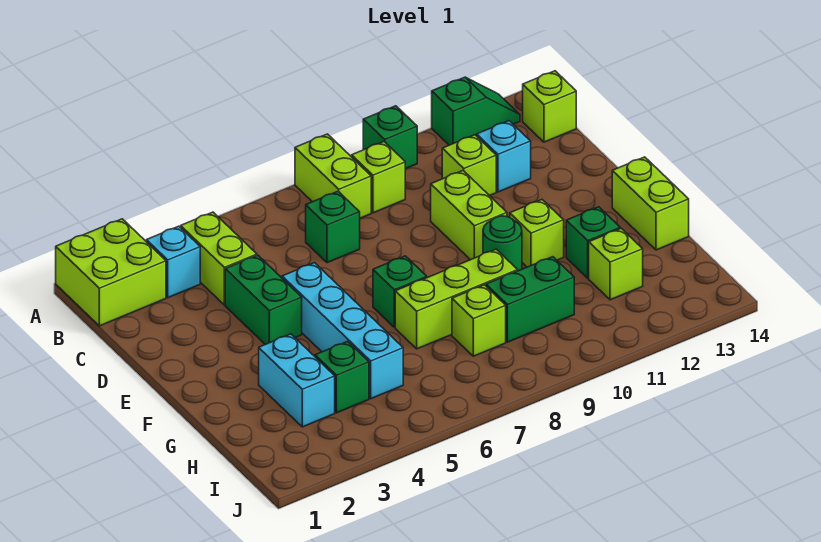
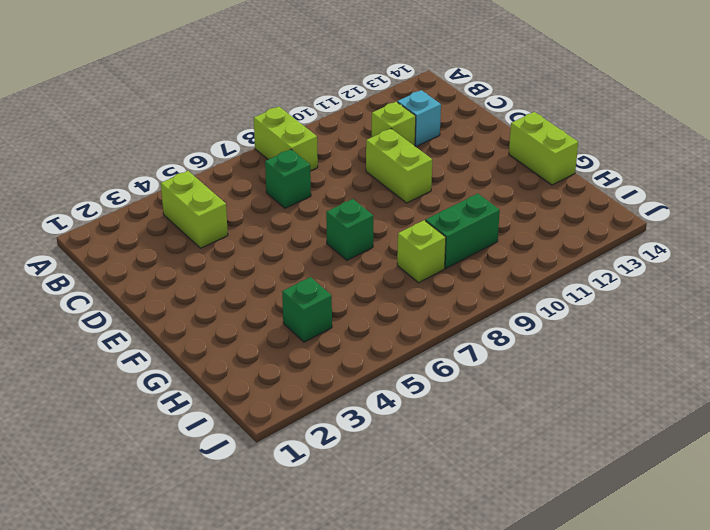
none -> lime 2x2 brick [56,219,166,326]
none -> green 1x1 brick [363,106,417,169]
none -> green 1x2 slope [432,77,520,145]

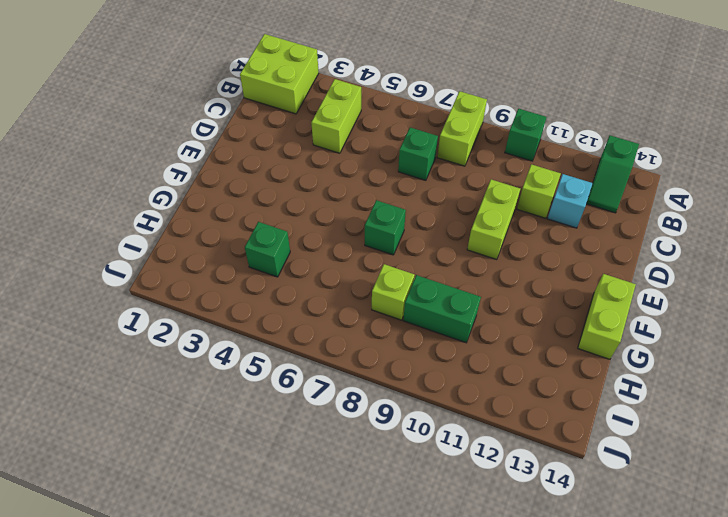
green 1x2 slope [586,135,639,213] -> green 1x2 slope turned to [432,77,520,145]
none -> cyan 1x1 brick [146,226,200,298]
none -> lime 1x1 brick [352,142,405,213]
none -> lime 1x1 brick [522,71,576,142]

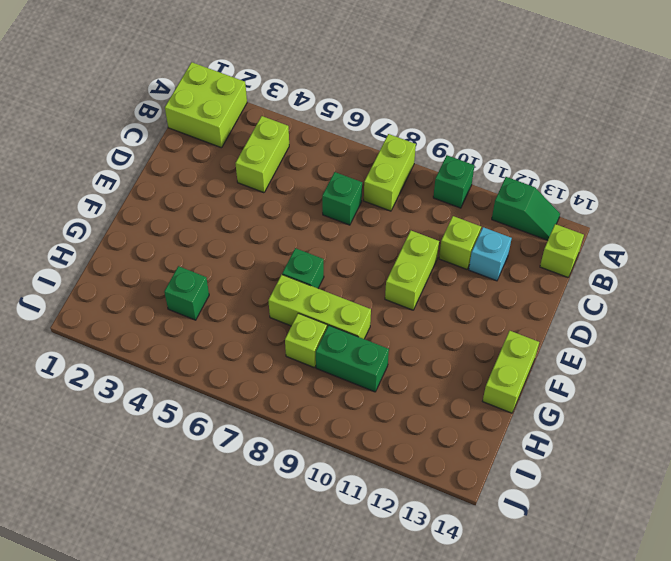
none -> cyan 1x1 brick [146,226,200,298]
none -> lime 1x1 brick [352,142,405,213]
none -> green 1x2 brick [225,255,302,344]

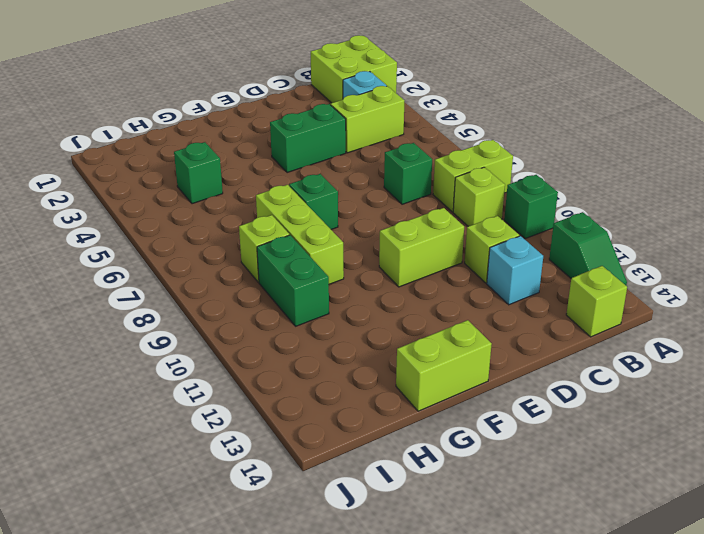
none -> cyan 1x4 brick [282,263,403,399]
none -> green 1x1 round brick [483,216,522,271]
none -> lime 1x1 brick [510,200,564,267]

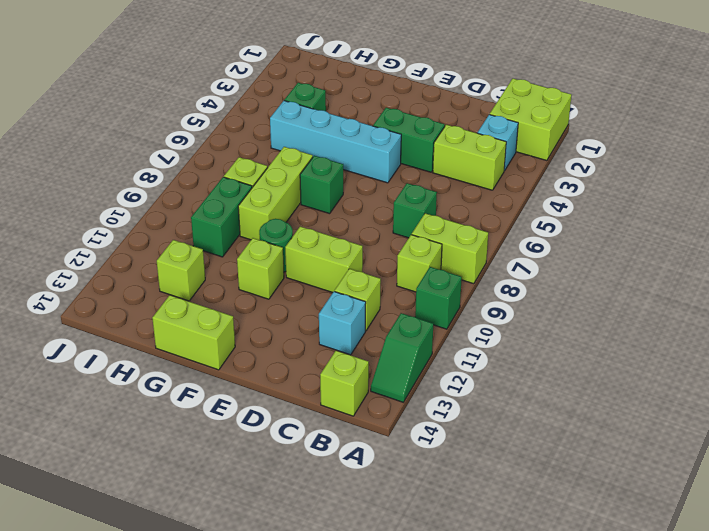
none -> cyan 1x2 brick [259,334,335,427]
none -> green 1x1 brick [566,207,620,278]

